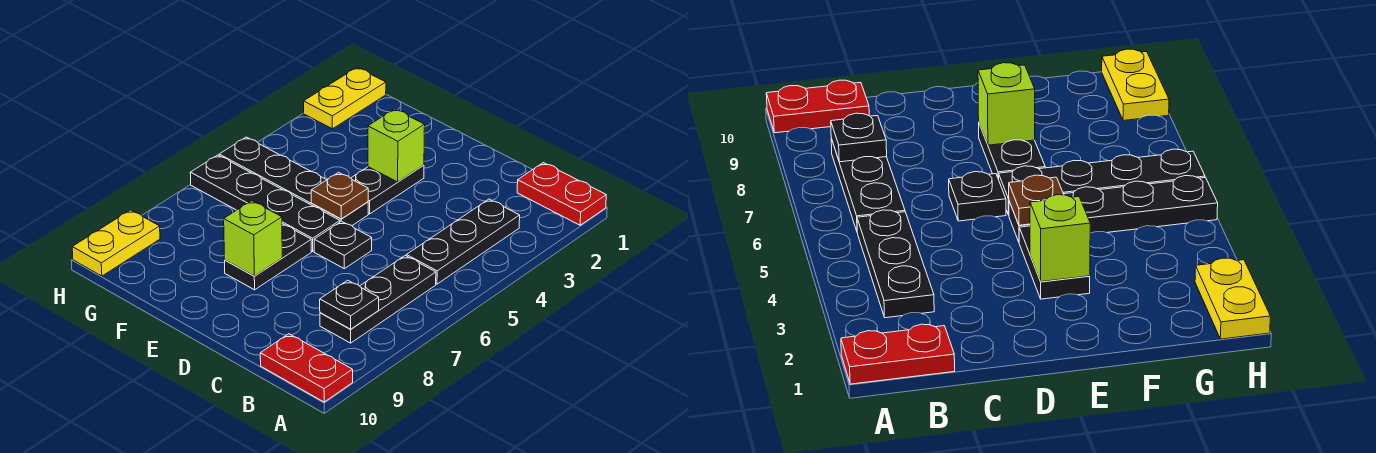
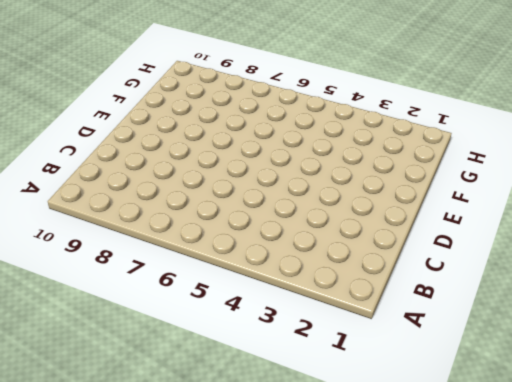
none -> red 1x2 plate [517,163,606,225]
none -> red 1x2 plate [260,334,353,402]
none -> black 1x3 plate [406,199,520,284]

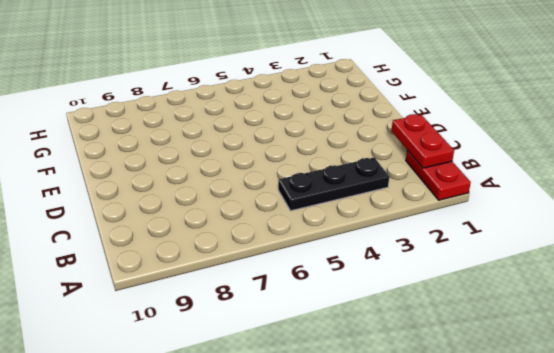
red 1x2 plate [392,114,454,168] -> red 1x2 plate moved to [260,334,353,402]
none -> black 1x3 plate [320,256,436,343]
none -> black 1x1 plate [314,221,372,269]
none -> black 1x2 plate [351,165,424,214]

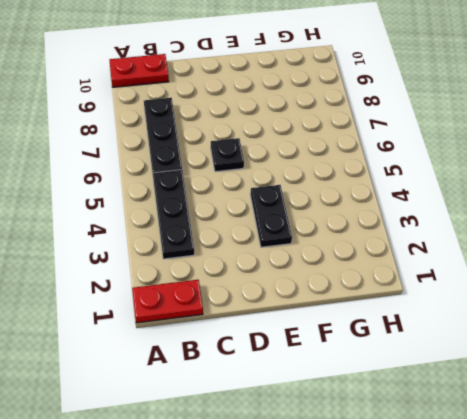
none -> black 1x4 plate [219,137,368,225]
none -> black 1x4 plate [190,155,340,251]
none -> black 1x2 plate [225,224,311,290]

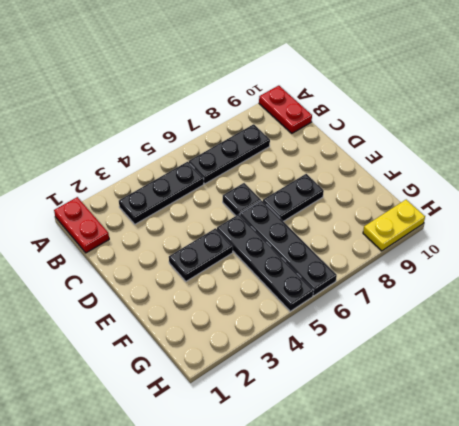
none -> yellow 1x2 plate [304,68,386,129]
none -> black 1x1 plate [320,280,379,329]
none -> lime 1x1 brick [368,109,425,182]

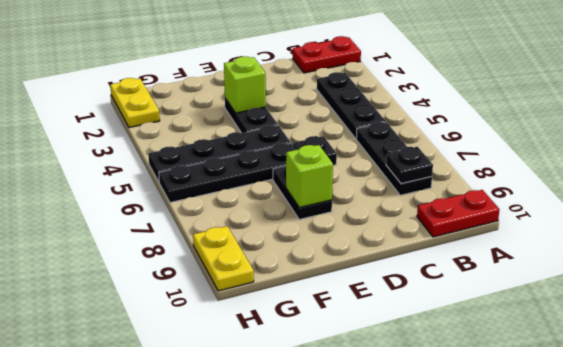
none -> brown 1x1 plate [311,173,368,219]

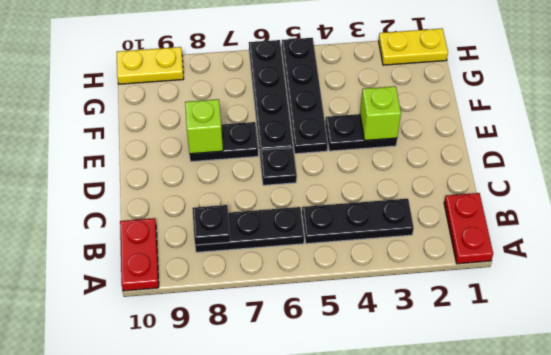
none -> brown 1x1 plate [311,173,368,219]

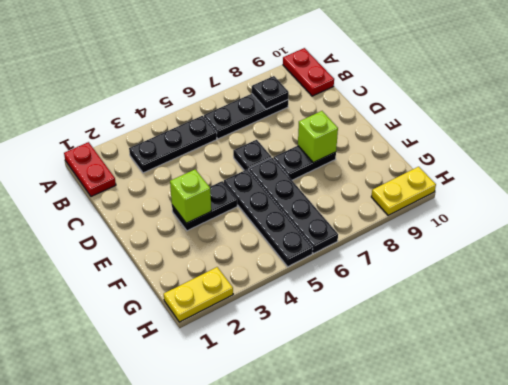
none -> brown 1x1 plate [311,173,368,219]

